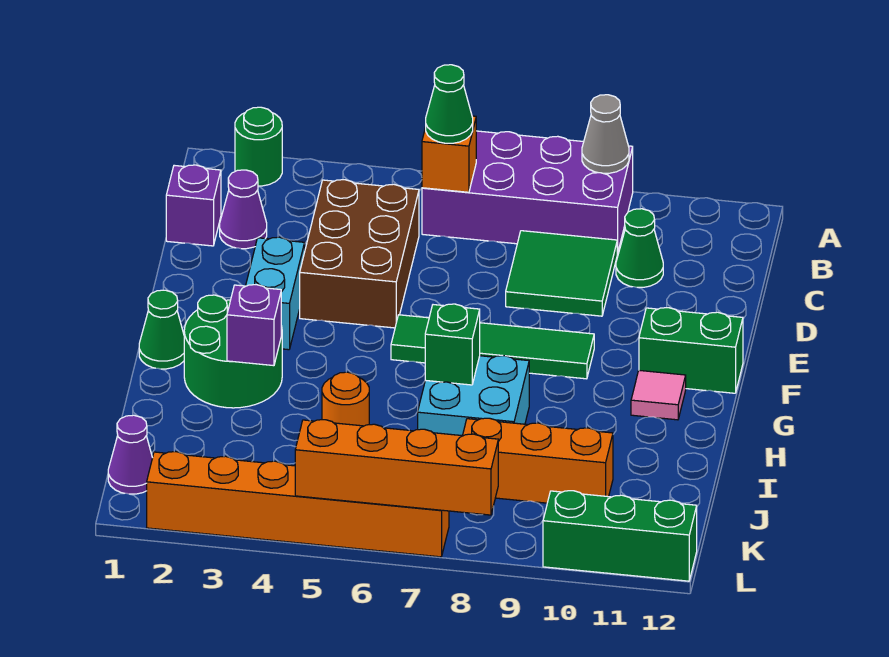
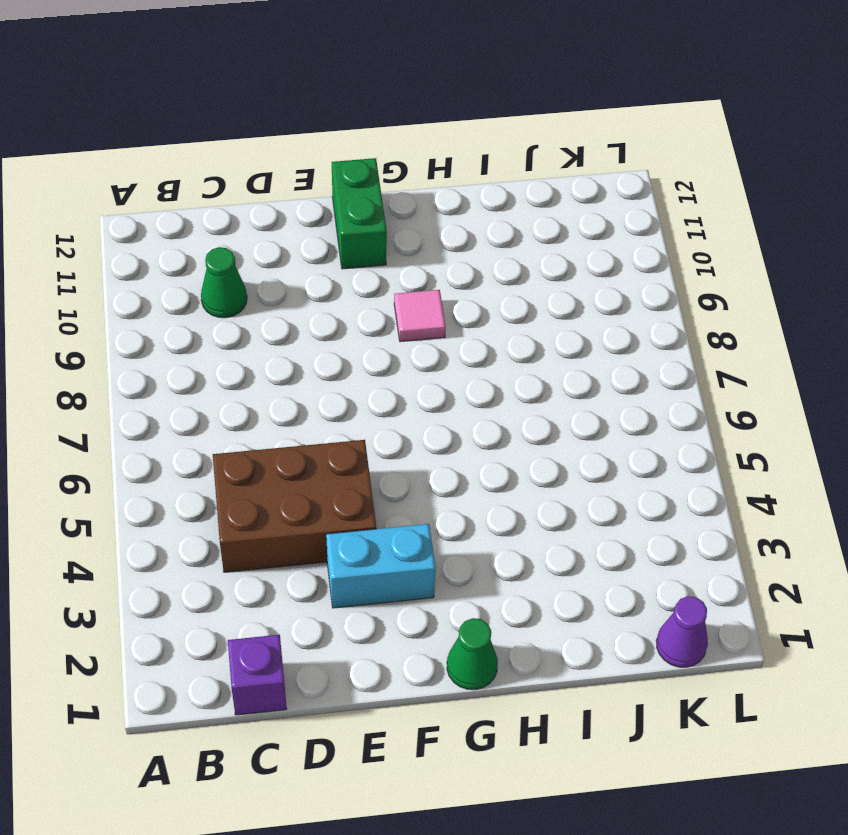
pink 1x1 tile [394,290,446,342] -> pink 1x1 tile moved to [631,370,686,420]
none -> green 1x1 round brick [235,107,282,186]
none -> purple 2x4 brick [422,131,633,253]
none -> purple 1x1 cone [220,170,267,249]

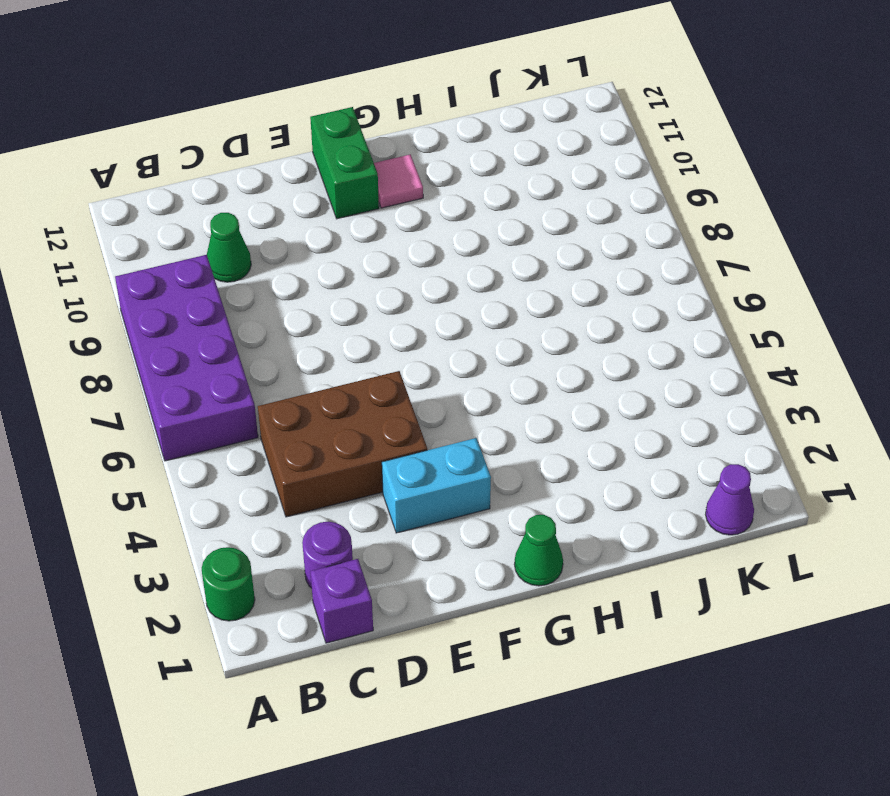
purple 1x1 round brick [302,522,353,588] -> purple 1x1 cone [220,170,267,249]
none -> green 2x2 tile [506,231,617,316]
none -> green 1x4 tile [391,315,594,379]
none -> green 2x2 round brick [184,295,282,408]

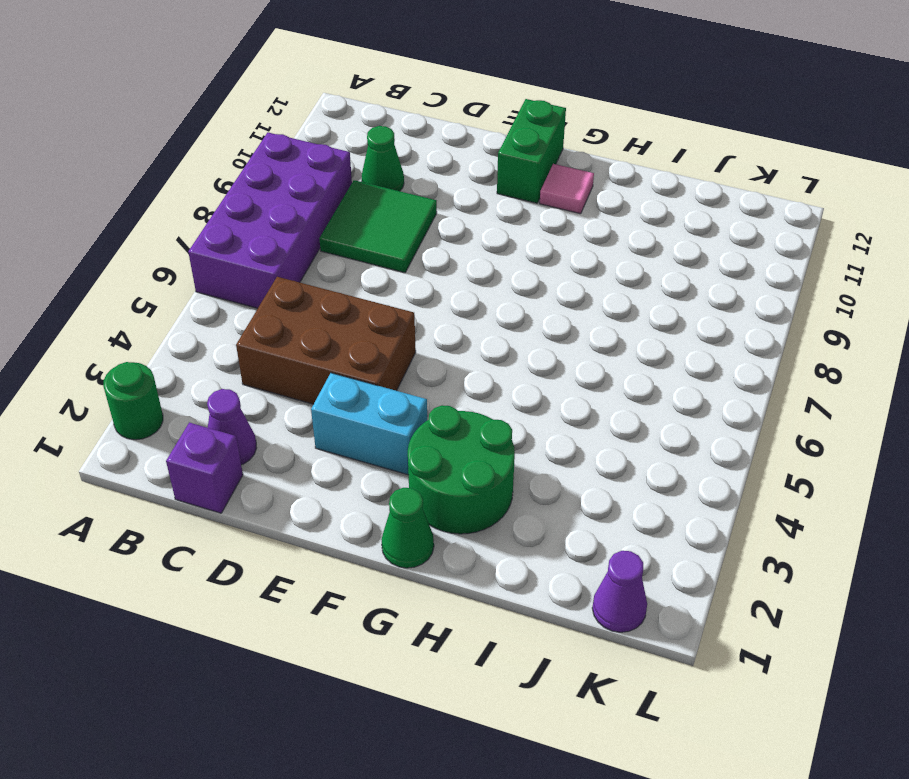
none -> green 1x4 tile [391,315,594,379]
none -> cyan 2x2 brick [418,356,529,436]
none -> orange 1x1 round brick [322,372,369,426]

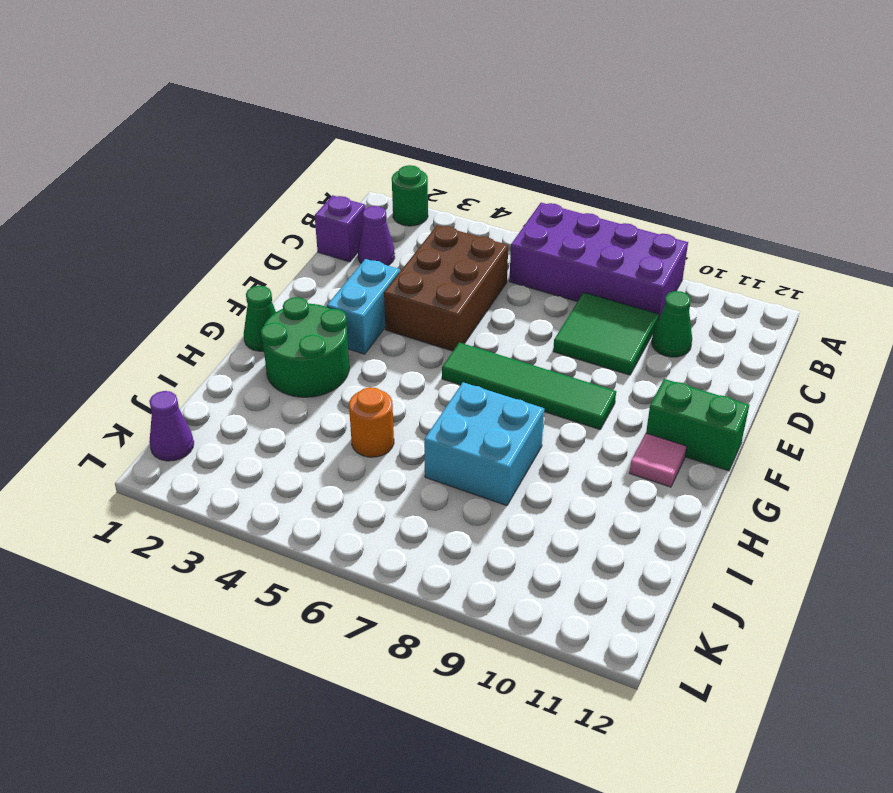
none -> orange 1x3 brick [463,418,613,503]
none -> orange 1x6 brick [147,452,449,557]
none -> green 1x3 brick [543,491,697,581]

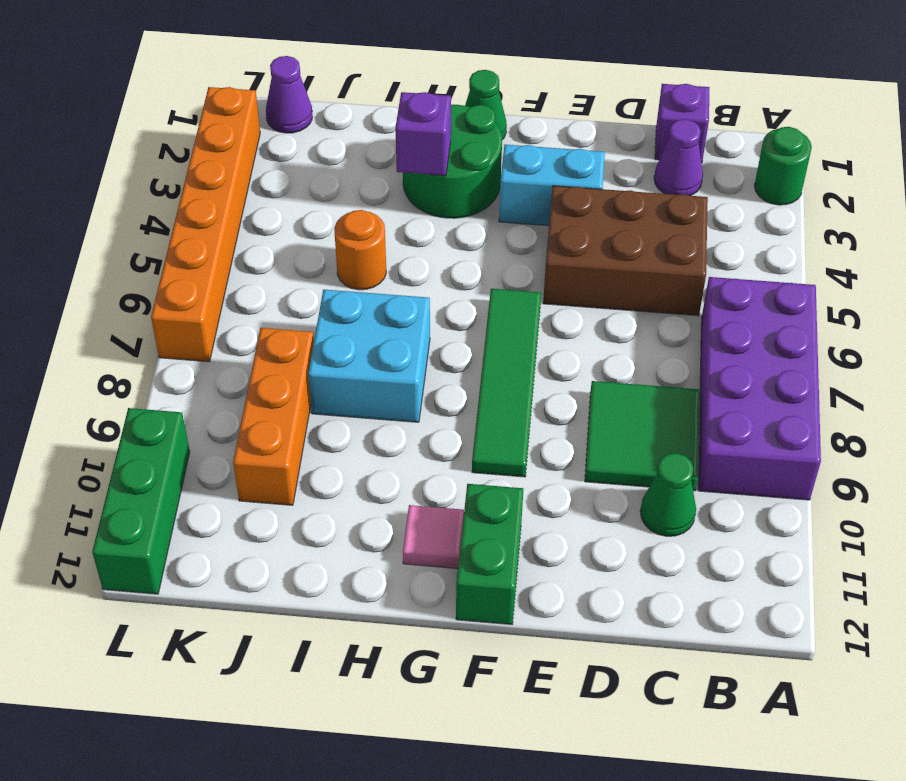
none -> grey 1x1 cone [582,95,629,173]
none -> orange 1x1 brick [422,116,476,192]
none -> green 1x1 brick [425,304,480,385]

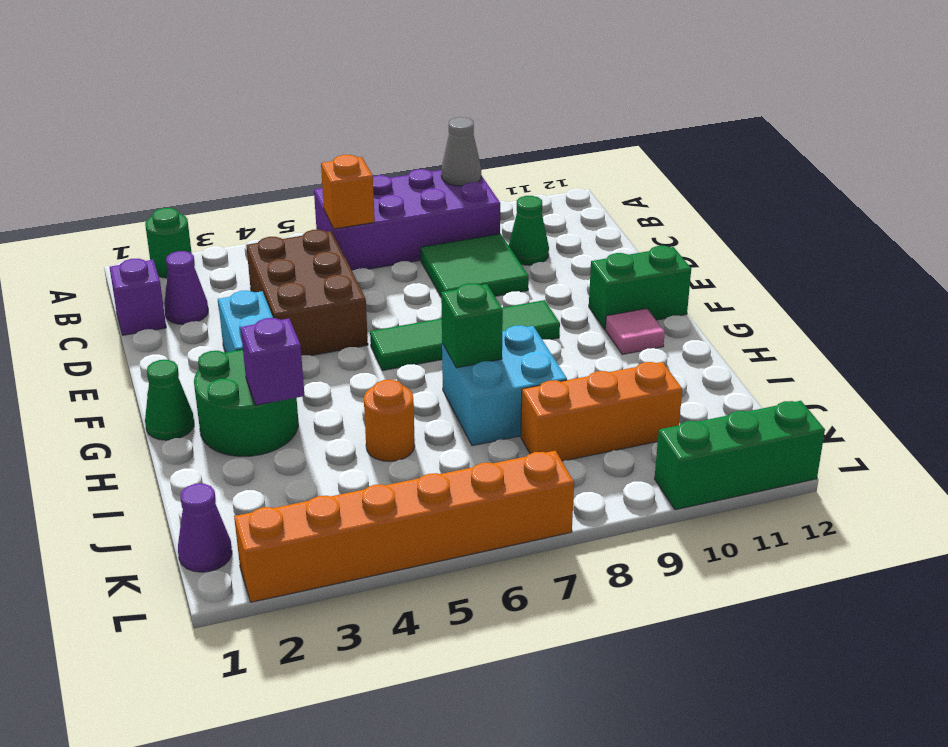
none -> orange 1x4 brick [295,420,498,515]
none -> green 1x1 cone [426,65,473,143]

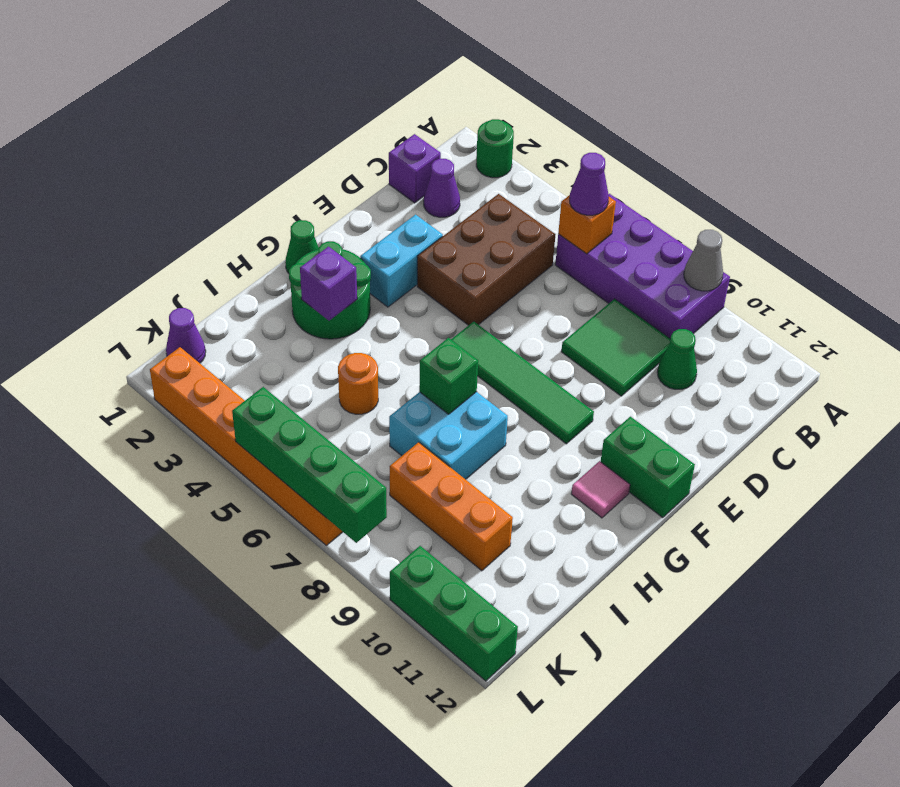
purple 1x1 cone [570,153,609,215] -> green 1x1 cone [426,65,473,143]
green 1x4 brick [232,387,387,543] -> orange 1x4 brick [295,420,498,515]

